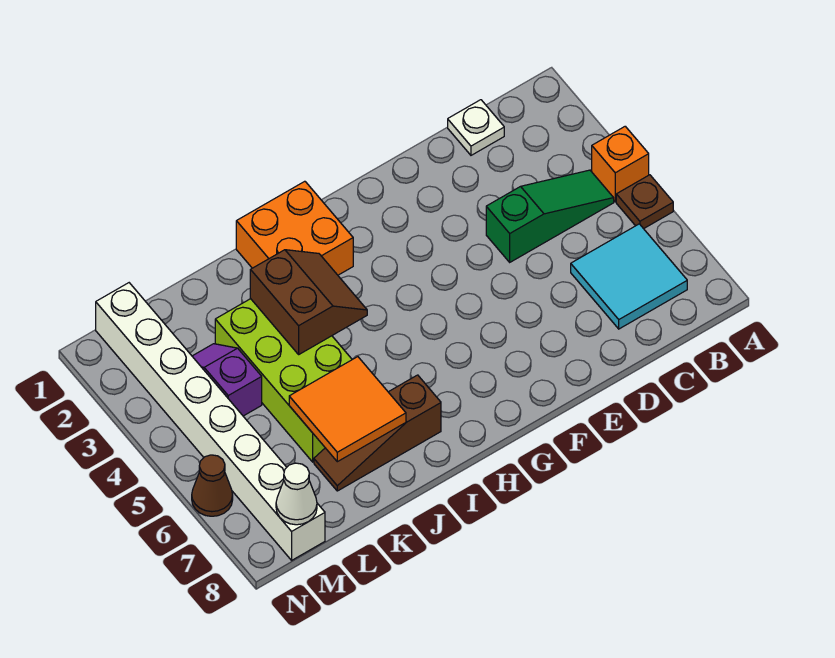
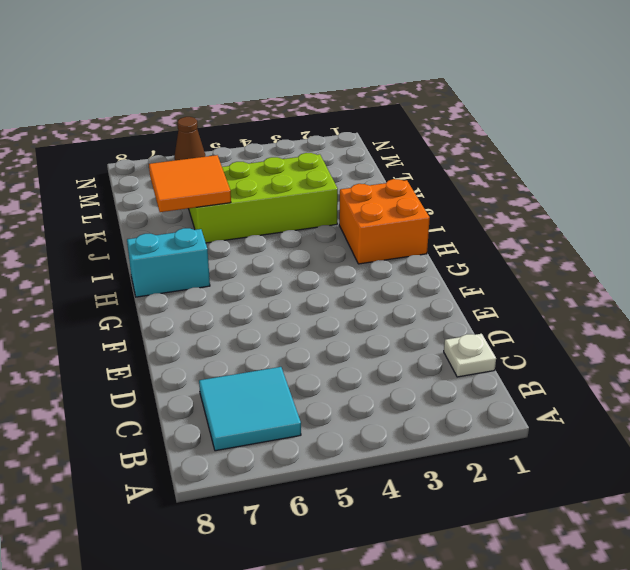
cyan 1x2 brick [127,228,210,297] -> none
none -> orange 1x1 brick [592,126,649,202]
none -> brown 1x1 plate [616,175,673,229]
none -> green 1x3 slope [486,170,614,262]

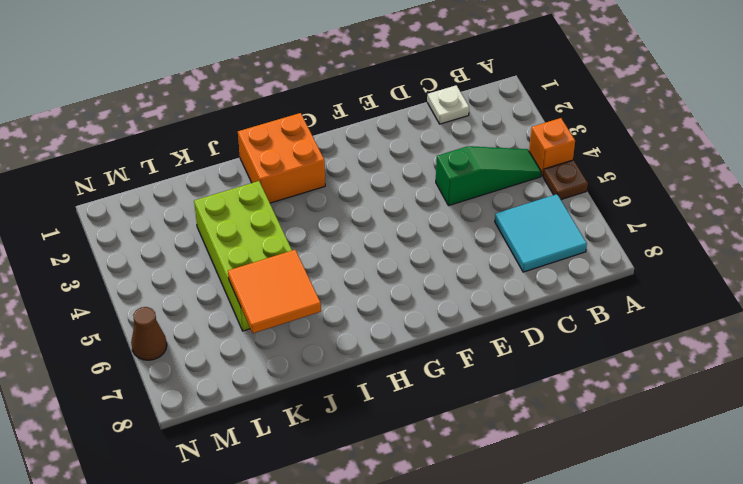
none -> brown 1x3 slope [314,375,441,491]
none -> purple 1x2 slope [192,344,262,416]
none -> white 1x8 brick [96,283,325,560]

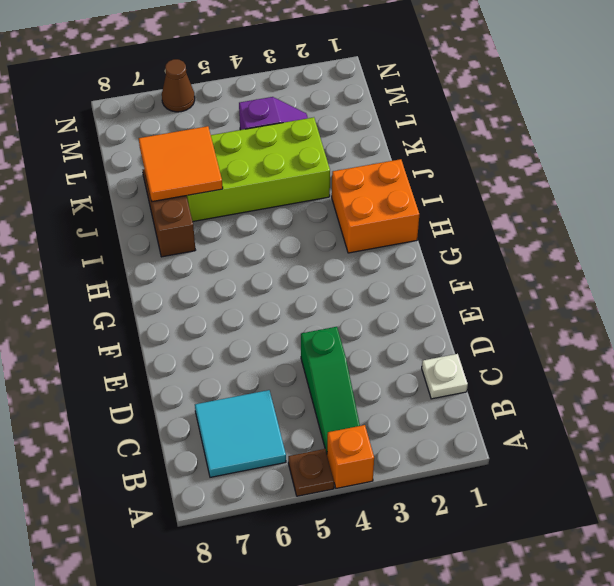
none -> white 1x8 brick [96,283,325,560]
none -> brown 2x2 slope [250,250,367,354]
none -> white 1x1 cone [276,463,317,525]

